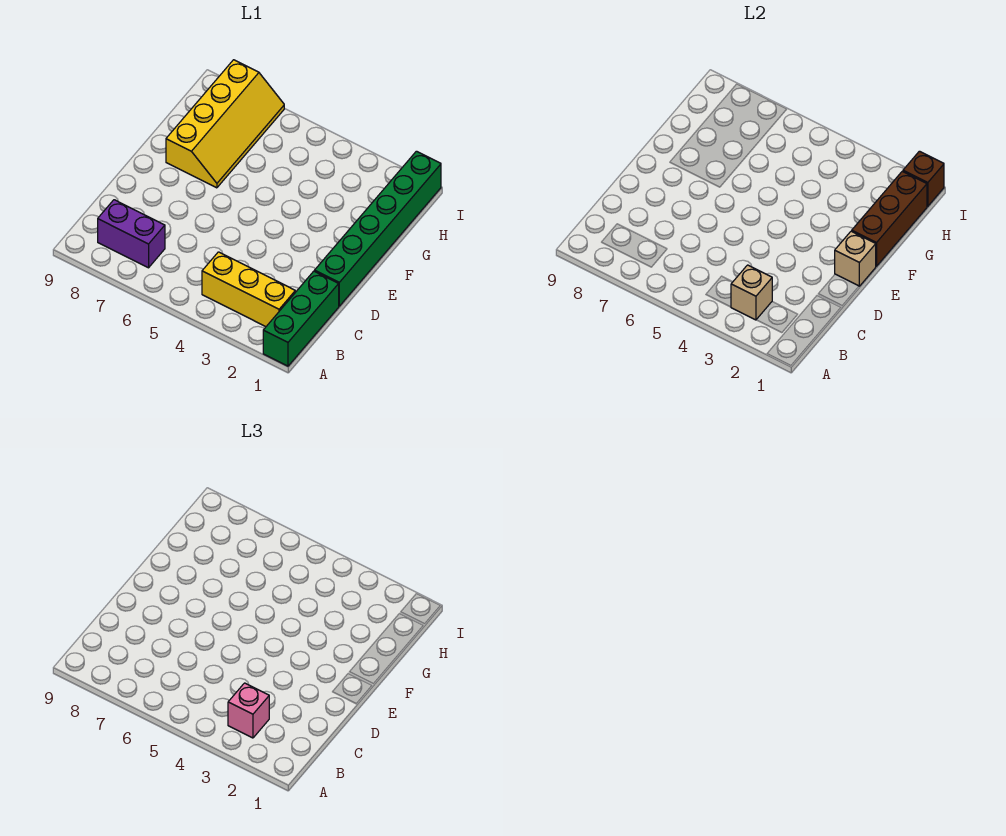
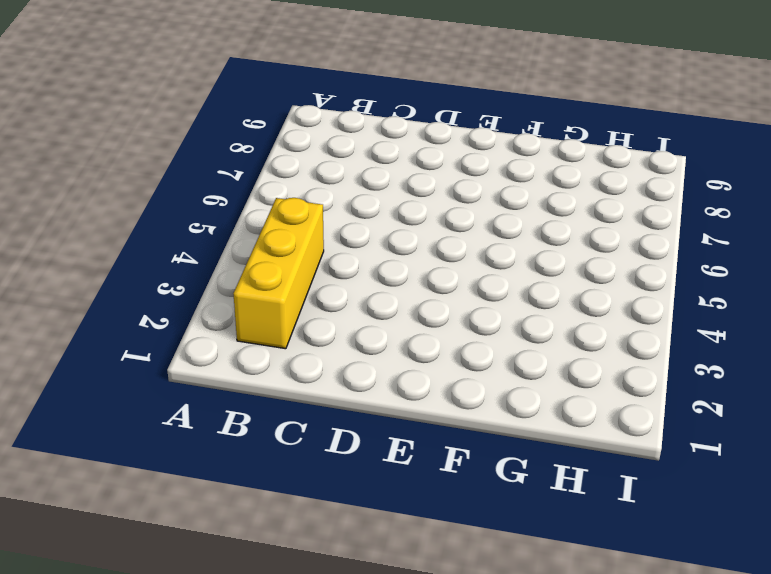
none -> green 1x3 brick [263,271,339,366]
none -> purple 1x2 brick [98,200,165,268]

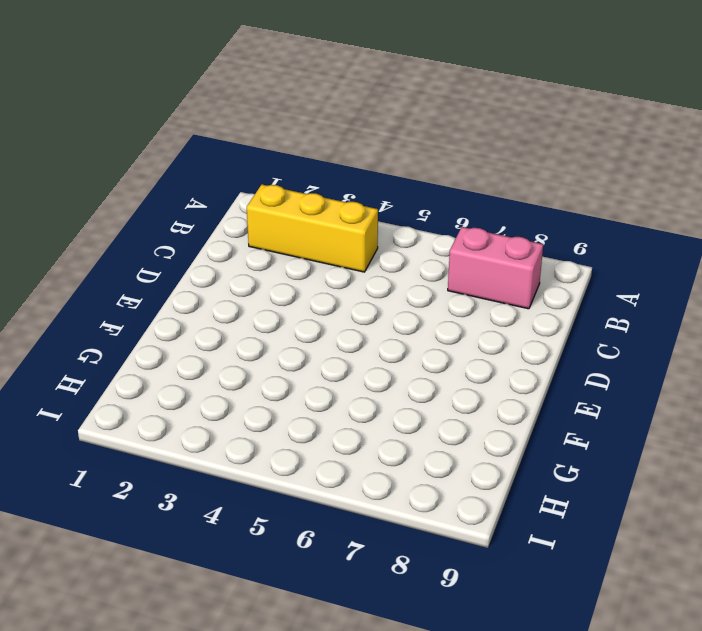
pink 1x2 brick [448,227,543,309] -> purple 1x2 brick [98,200,165,268]
none -> green 1x3 brick [263,271,339,366]
none -> green 1x6 brick [315,151,441,306]

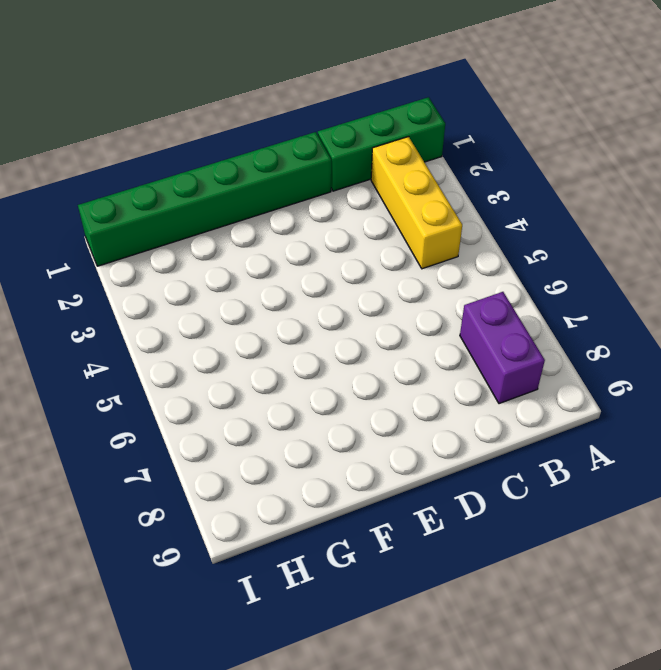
none -> yellow 2x4 slope [166,60,284,188]
none -> tan 1x1 brick [731,265,772,320]

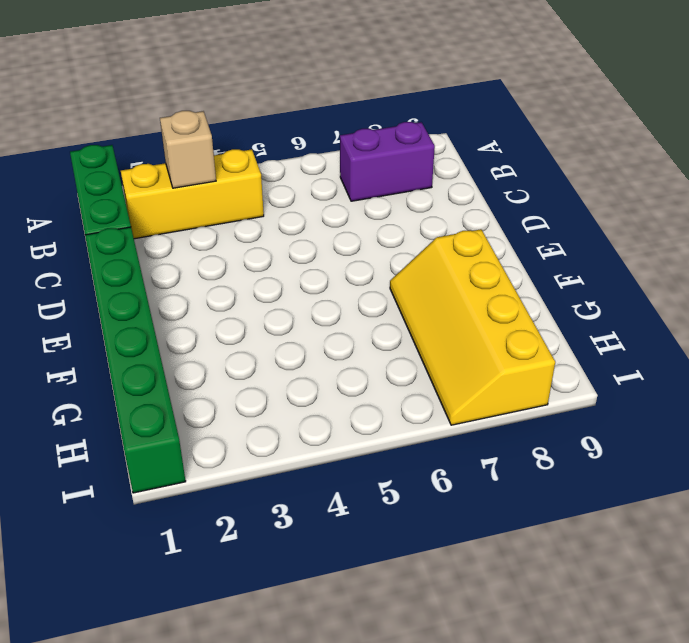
none -> tan 1x1 brick [835,231,876,286]
none -> brown 1x3 brick [852,171,927,266]

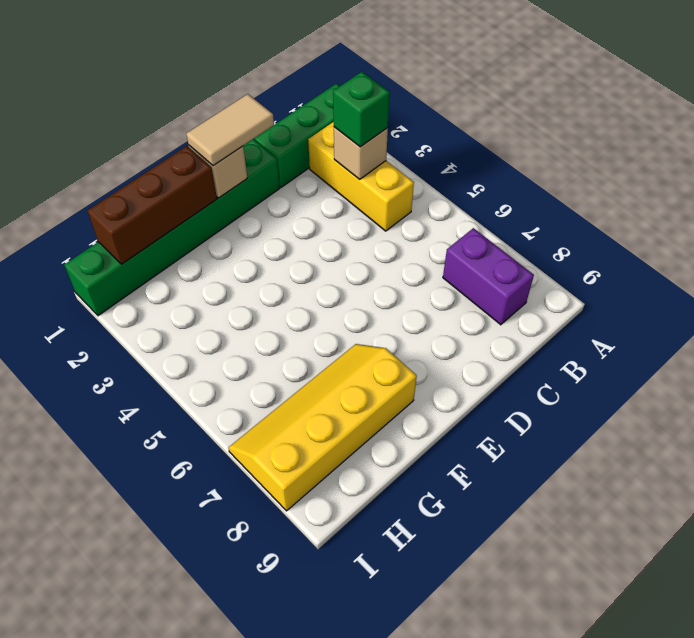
green 1x1 brick [333,72,390,147] -> pink 1x1 brick [228,683,269,738]
tan 1x2 tile [186,94,274,166] -> none
none -> brown 1x1 brick [903,151,944,206]

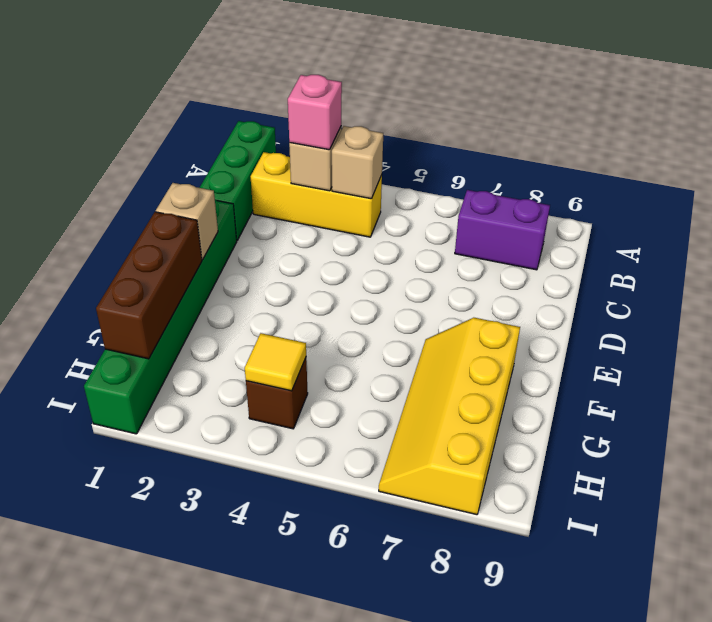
tan 1x1 brick [332,126,383,199] -> none
brown 1x1 brick [246,358,308,429] -> brown 1x1 brick moved to [903,151,944,206]
yellow 1x1 tile [245,333,306,391] -> none

